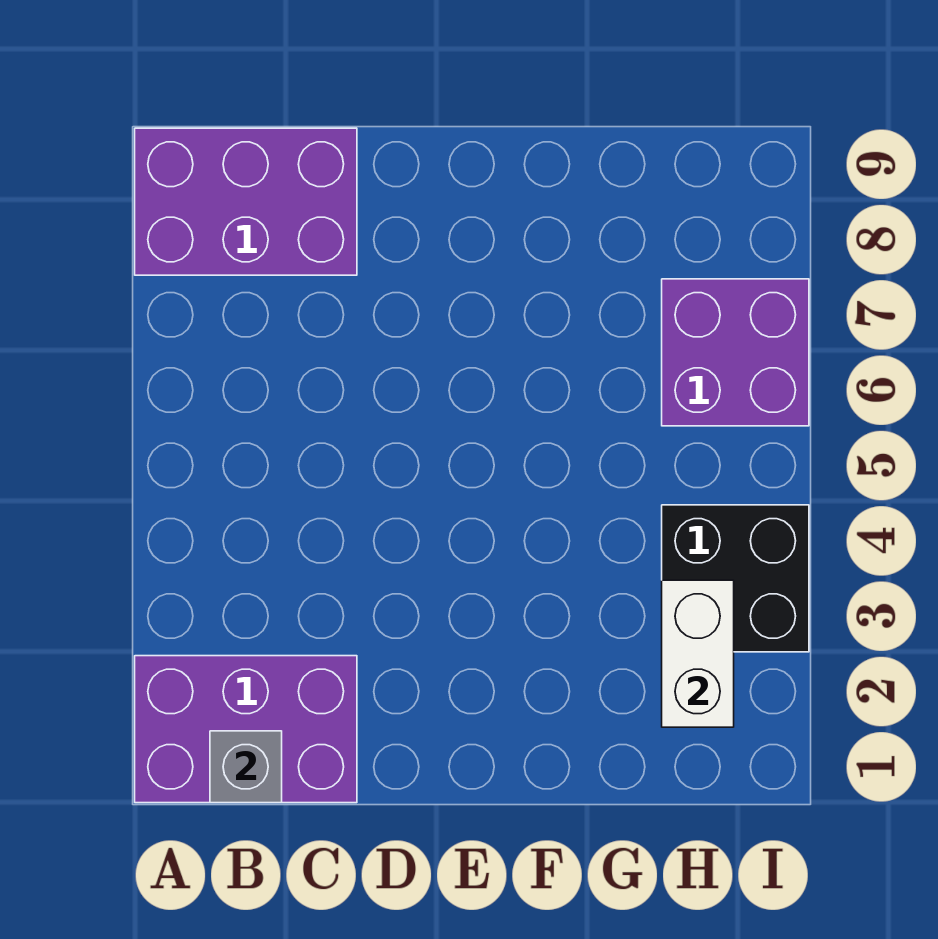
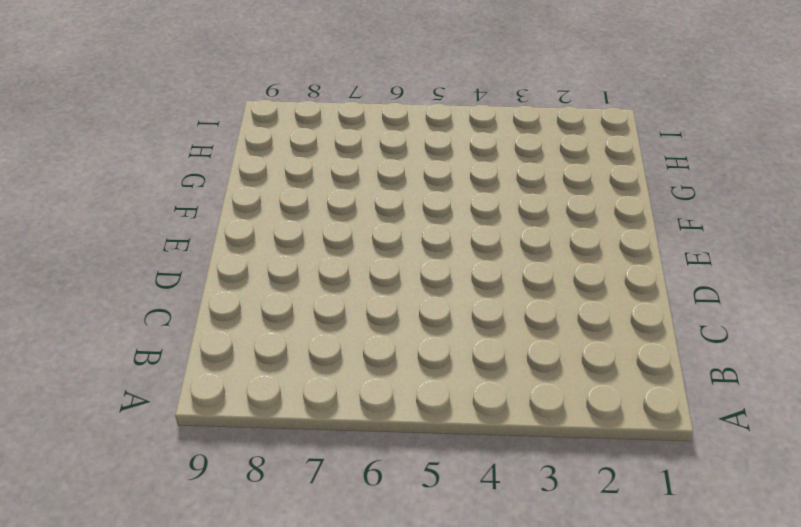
none -> purple 2x3 brick [135,656,357,803]
none -> purple 2x3 brick [135,128,357,275]

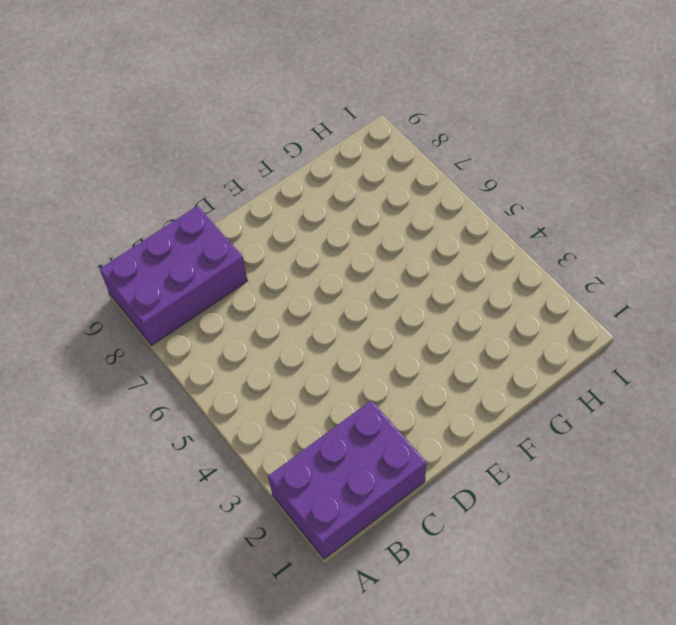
none -> black 2x2 brick [662,505,809,652]
none -> purple 2x2 brick [662,279,809,426]

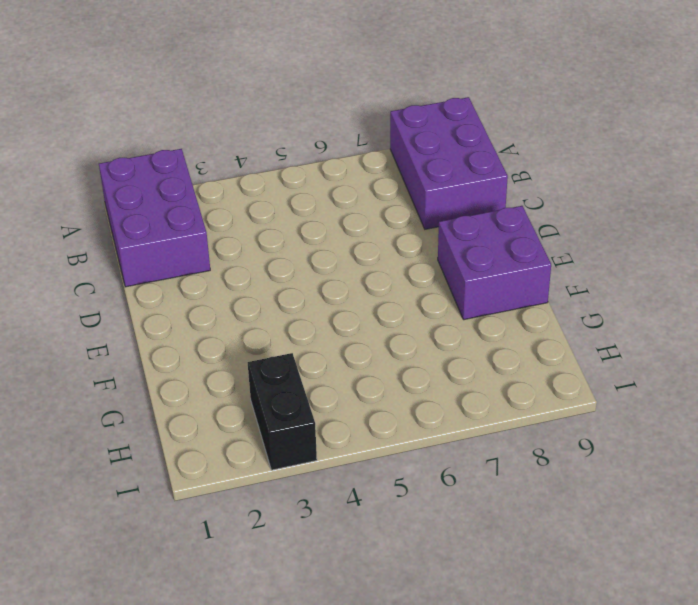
purple 2x2 brick [438,206,551,320] -> purple 2x2 brick moved to [662,279,809,426]
black 1x2 brick [248,353,317,470] -> black 2x2 brick [662,505,809,652]
none -> grey 1x1 brick [210,731,282,803]
none -> white 1x2 brick [662,580,734,727]

